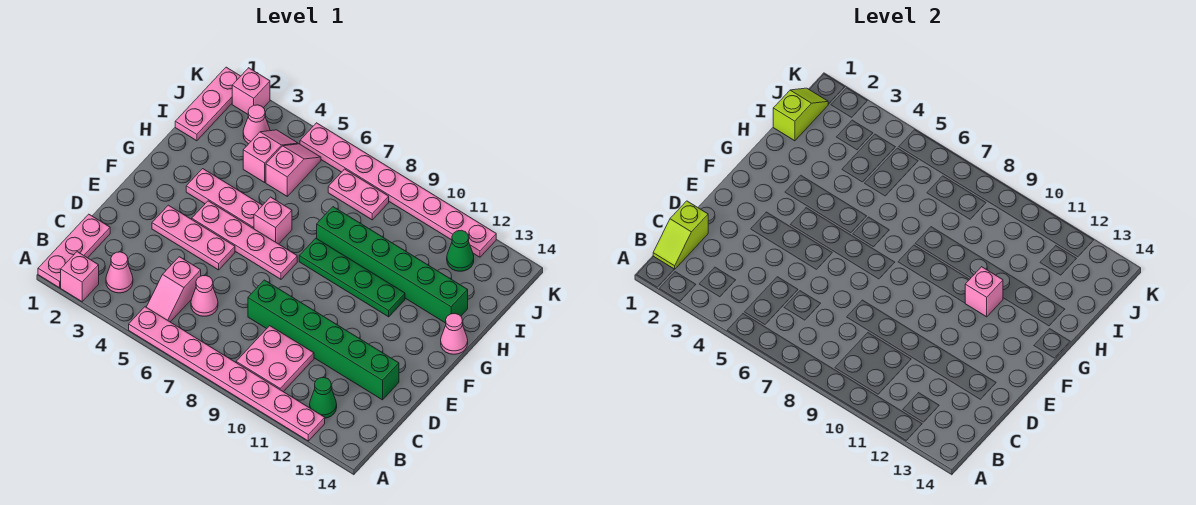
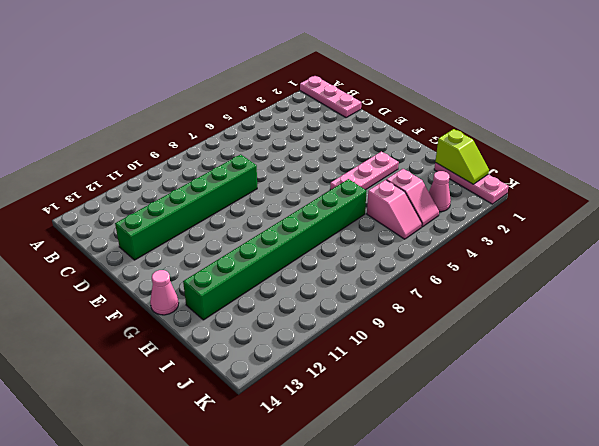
green 1x8 brick [183,179,367,320] -> green 1x6 brick [317,207,468,323]
none -> pink 1x1 brick [61,252,99,302]
none -> pink 1x8 plate [129,307,325,441]
none -> pink 1x1 cone [106,252,133,293]

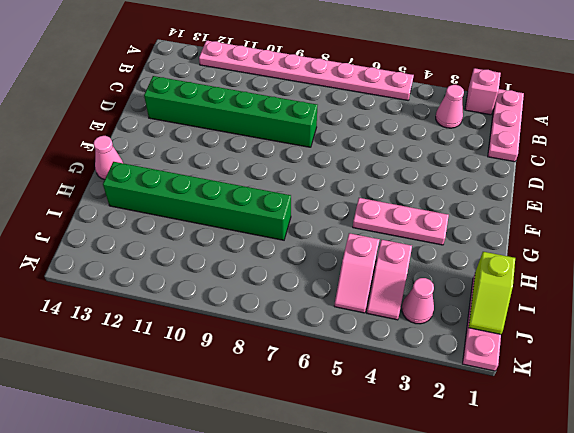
none -> pink 1x2 slope [146,257,201,322]
none -> pink 2x2 plate [236,326,314,392]
none -> green 1x1 cone [310,378,337,418]

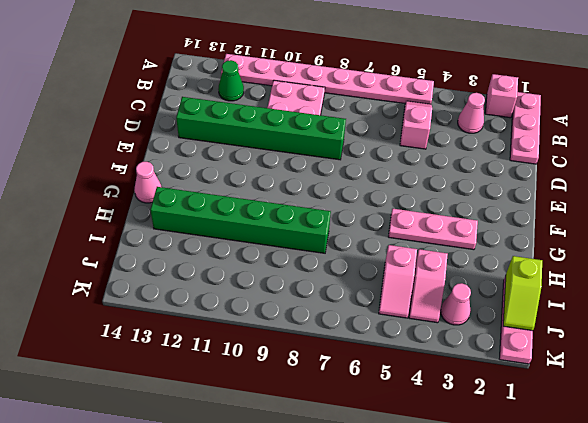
none -> pink 1x1 cone [191,275,218,316]
none -> pink 1x3 plate [152,205,235,270]
none -> pink 1x4 plate [192,201,297,279]

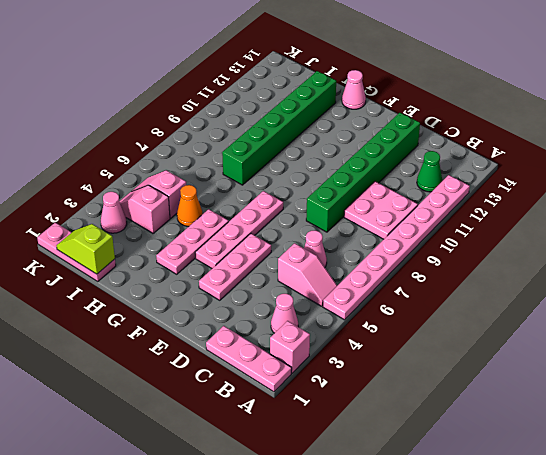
orange 1x1 cone [177,185,203,227] -> none
none -> pink 1x1 brick [254,197,292,244]
none -> green 1x4 plate [299,238,405,317]
none -> pink 1x2 plate [328,169,389,220]

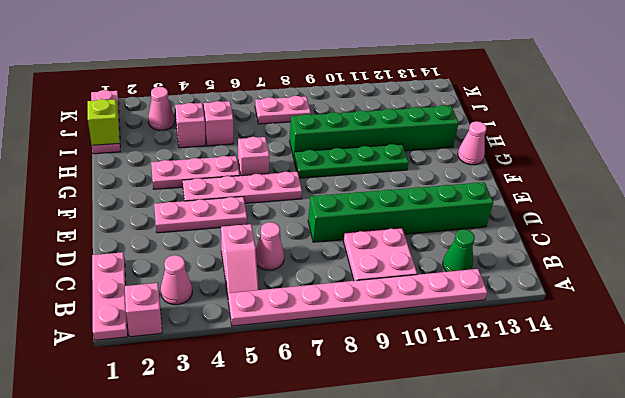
none -> green 1x1 cone [447,230,474,271]
none -> pink 1x1 brick [232,68,270,114]
none -> pink 1x8 plate [300,123,496,257]

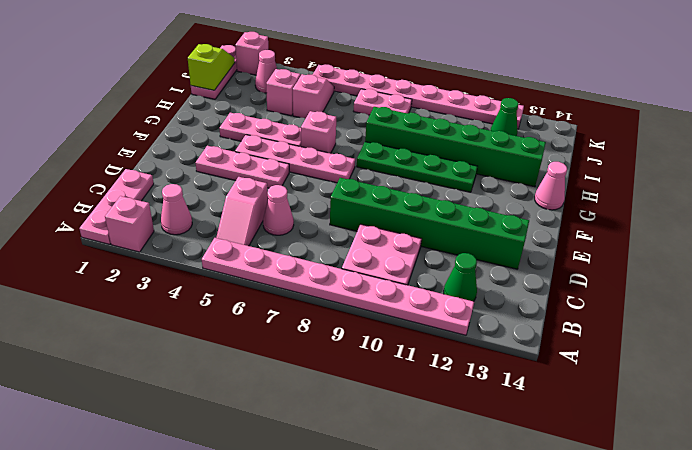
none -> lime 1x2 slope [653,201,708,269]
none -> pink 1x1 brick [965,267,1003,317]

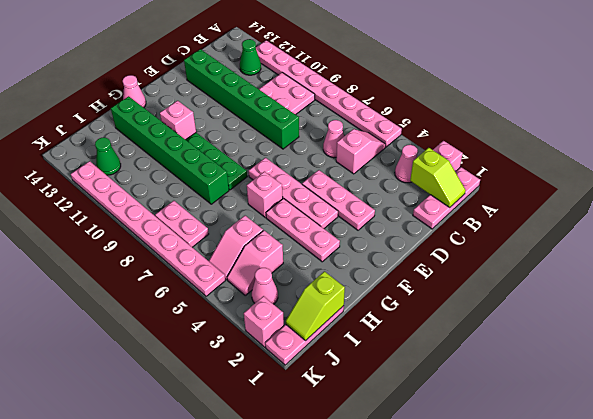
lime 1x2 slope [410,148,466,208] -> lime 1x2 slope turned to [653,201,708,269]

